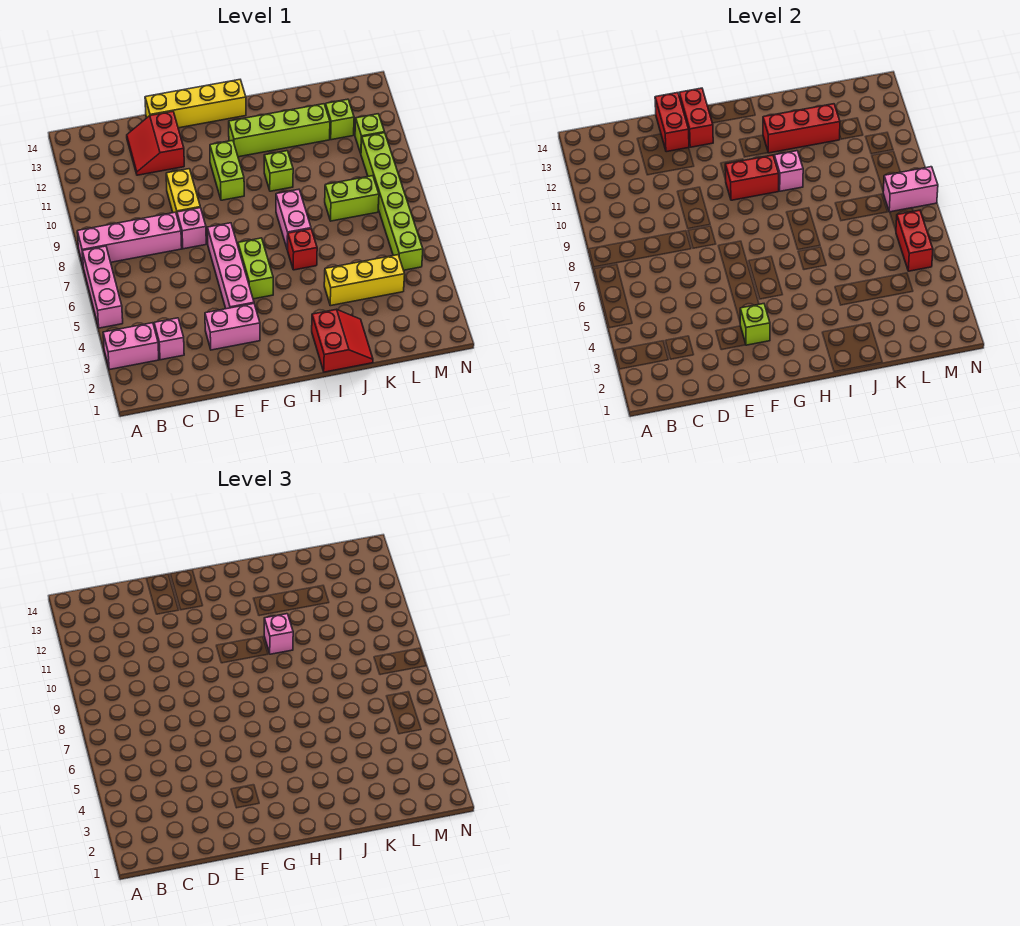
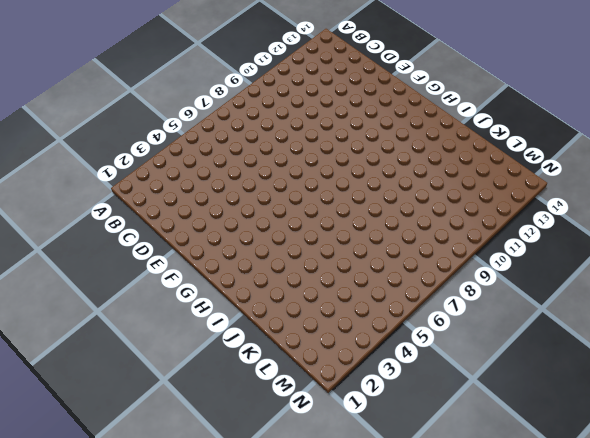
none -> pink 1x2 brick [103,323,159,370]
none -> pink 1x3 brick [82,246,123,328]
none -> pink 1x4 brick [77,212,182,264]
none -> pink 1x1 brick [154,318,184,360]

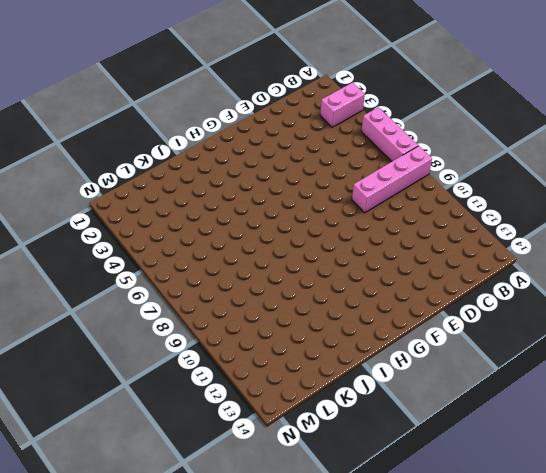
none -> pink 1x1 brick [154,318,184,360]
none -> red 2x2 slope [127,111,184,175]
none -> pink 1x2 brick [205,304,260,350]
none -> pink 1x1 brick [177,208,206,249]

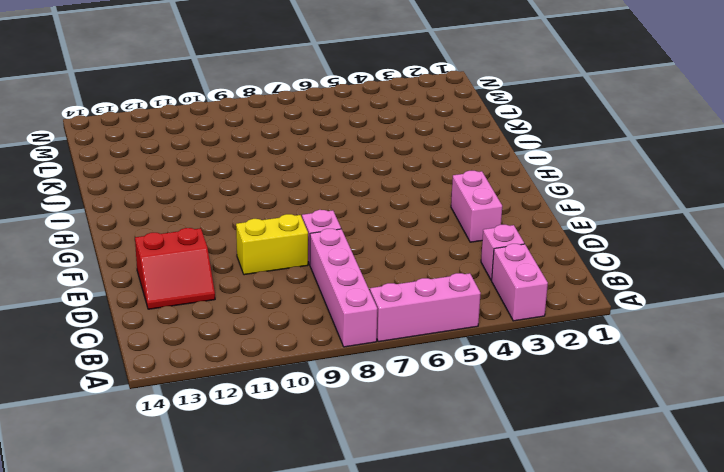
none -> yellow 1x4 brick [145,80,246,128]
none -> pink 1x4 brick [207,223,254,309]
none -> lime 1x2 brick [238,238,273,299]
none -> lime 1x2 brick [210,140,244,200]

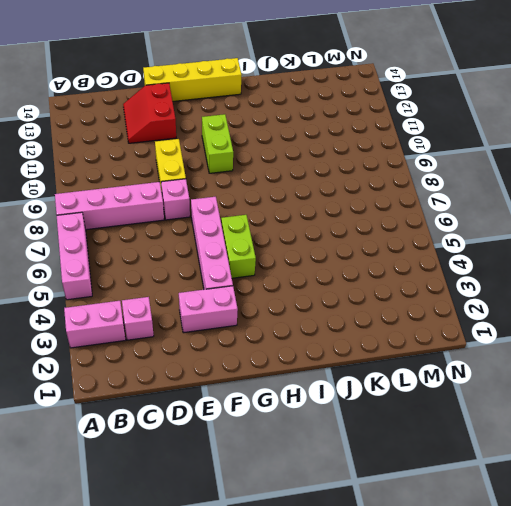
none -> lime 1x4 brick [229,104,330,157]
none -> red 2x2 slope [312,309,373,372]
none -> red 1x1 brick [288,229,317,270]
none -> pink 1x2 brick [276,189,311,250]

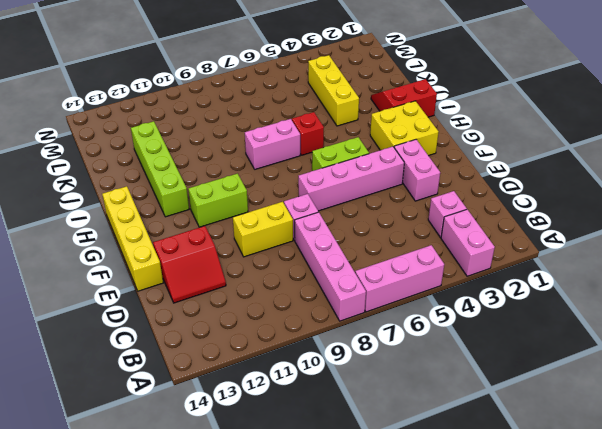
yellow 2x2 brick [370,101,439,156] -> none
none -> lime 1x1 brick [264,151,293,191]
none -> lime 1x2 brick [325,176,379,221]
none -> lime 1x1 brick [325,99,354,140]
none -> lime 1x6 brick [361,133,423,270]

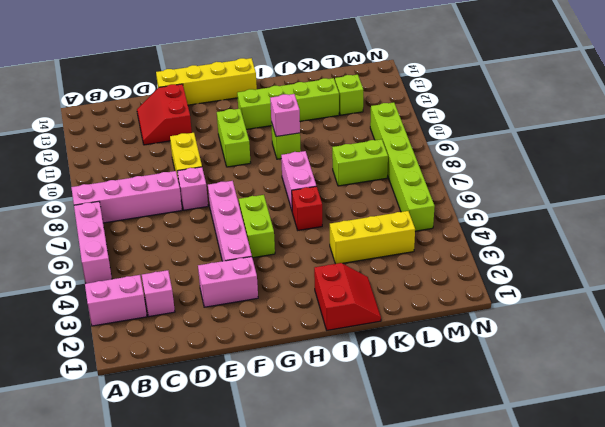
none -> lime 1x1 brick [355,114,385,153]
none -> red 1x2 brick [655,93,689,152]
none -> lime 1x1 brick [740,304,770,345]
none -> red 1x2 brick [679,88,713,147]

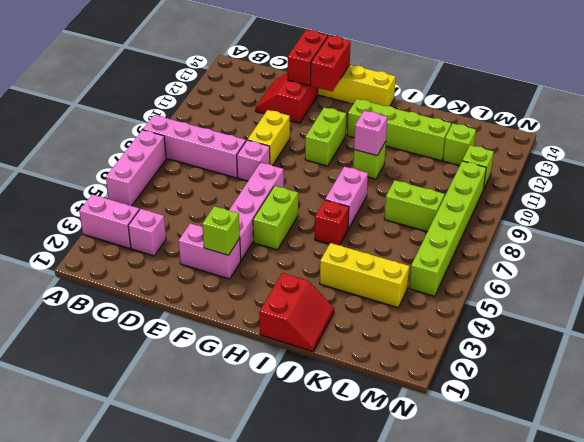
none -> red 1x2 brick [725,155,779,200]
none -> red 1x3 brick [763,104,840,153]
none -> red 1x2 brick [896,210,933,271]
none -> pink 1x2 brick [883,167,938,212]

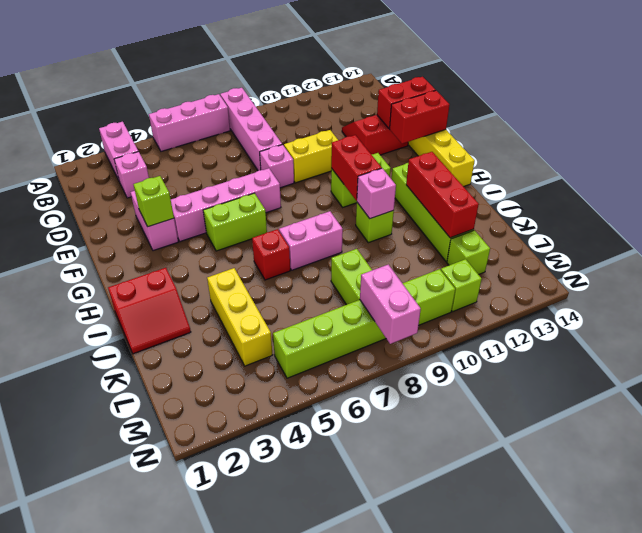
none -> red 1x2 brick [896,210,933,271]
none -> pink 1x1 brick [264,614,293,654]

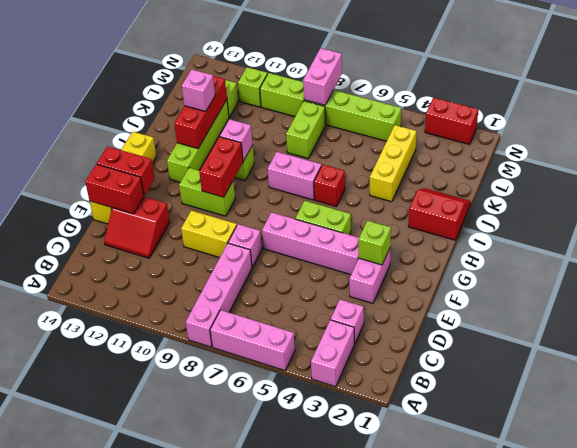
pink 1x1 brick [182,69,215,112] -> pink 1x1 brick moved to [264,614,293,654]
red 1x2 brick [425,98,478,144] -> red 1x2 brick moved to [896,210,933,271]

